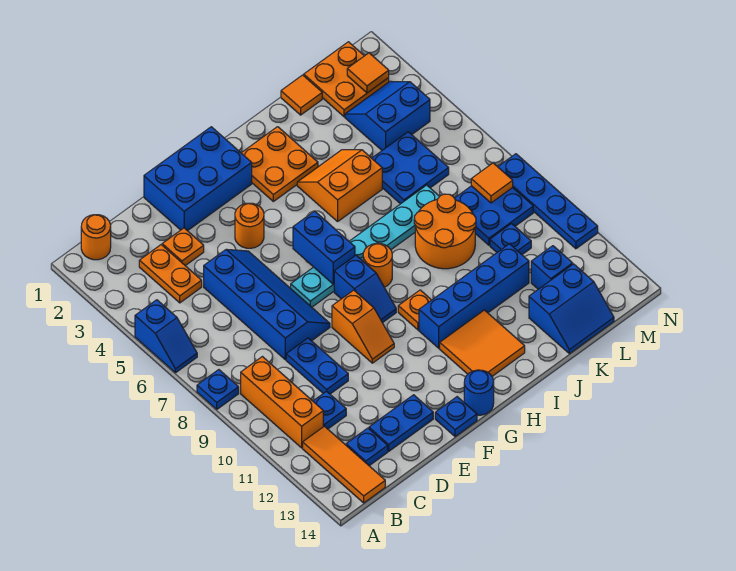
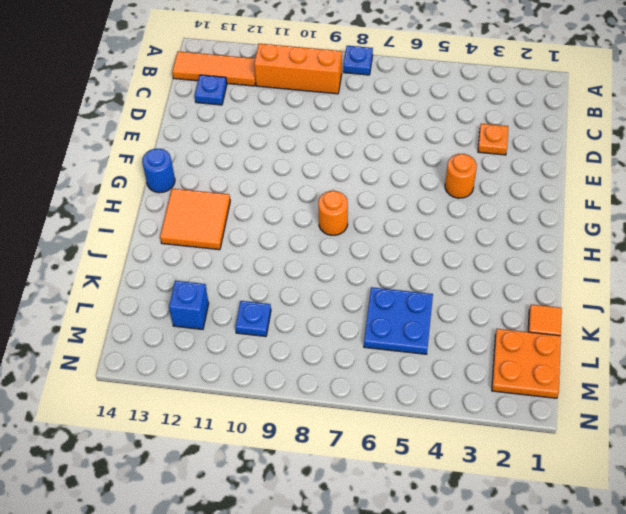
none -> blue 1x2 slope [135,300,197,373]
none -> orange 1x1 round brick [81,215,111,260]
none -> orange 1x2 plate [139,245,202,303]
none -> blue 1x1 plate [313,391,346,429]

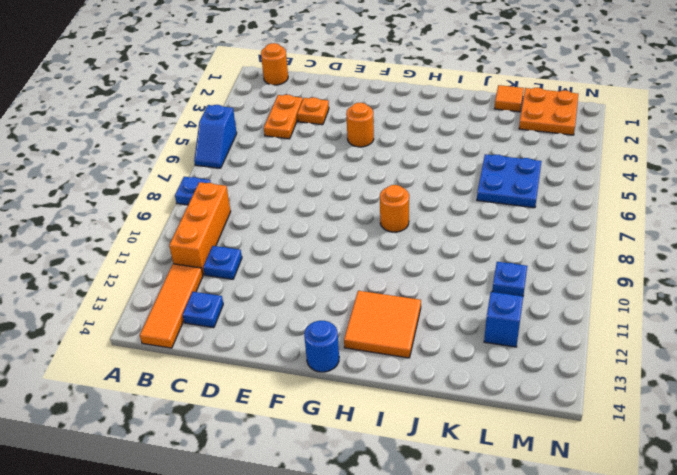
none -> blue 2x4 slope [204,249,330,360]
none -> blue 1x2 plate [286,338,348,394]
none -> blue 1x2 plate [369,395,433,451]
none -> blue 2x3 brick [144,127,252,231]

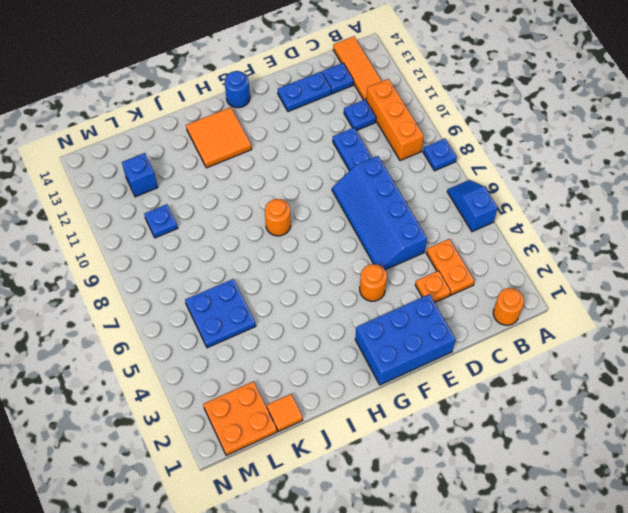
none -> cyan 1x6 plate [291,185,440,307]
none -> orange 1x2 slope [332,290,394,363]
none -> blue 1x1 plate [435,397,477,437]
none -> blue 1x2 slope [334,255,396,323]

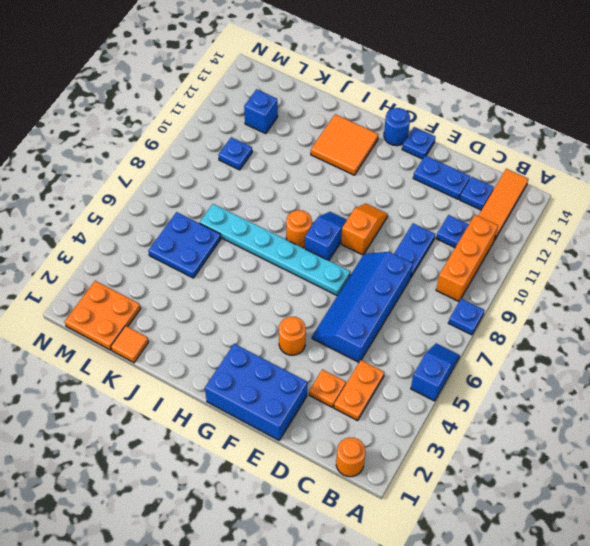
none -> orange 2x2 plate [242,127,318,201]
none -> orange 1x1 plate [398,290,431,330]
none -> blue 1x4 brick [419,244,529,348]
none -> orange 2x2 slope [297,150,382,221]

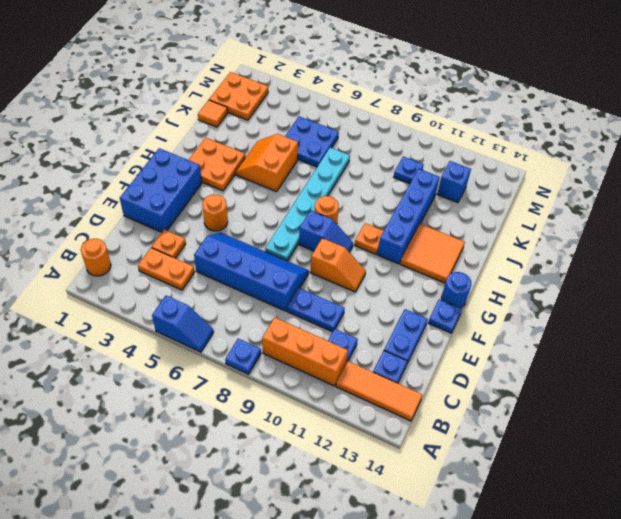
none -> orange 2x2 round brick [414,194,476,269]
none -> blue 2x2 slope [529,264,614,354]
none -> blue 2x2 slope [345,81,430,150]
none -> blue 2x2 plate [455,186,533,245]

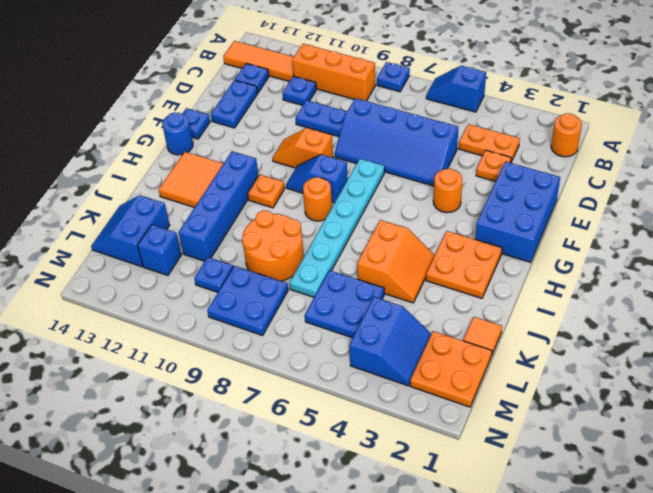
none -> blue 1x4 plate [498,154,598,249]
none -> blue 1x2 brick [293,211,355,284]
none -> orange 1x1 tile [347,53,389,93]
none -> orange 1x1 tile [471,163,513,203]

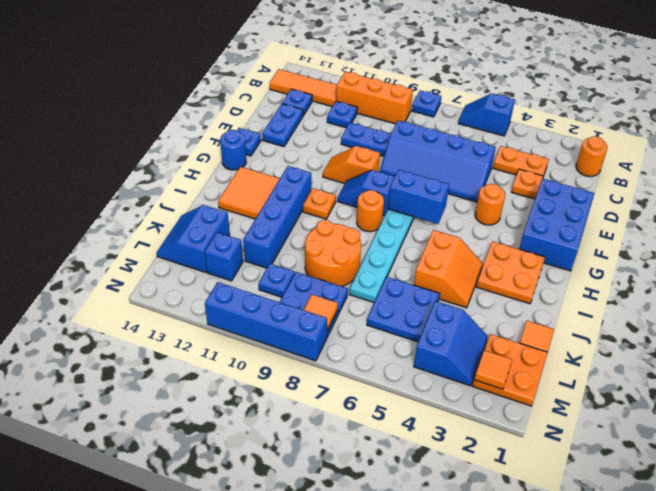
blue 1x4 brick [205,282,327,361] -> blue 1x4 plate [498,154,598,249]

